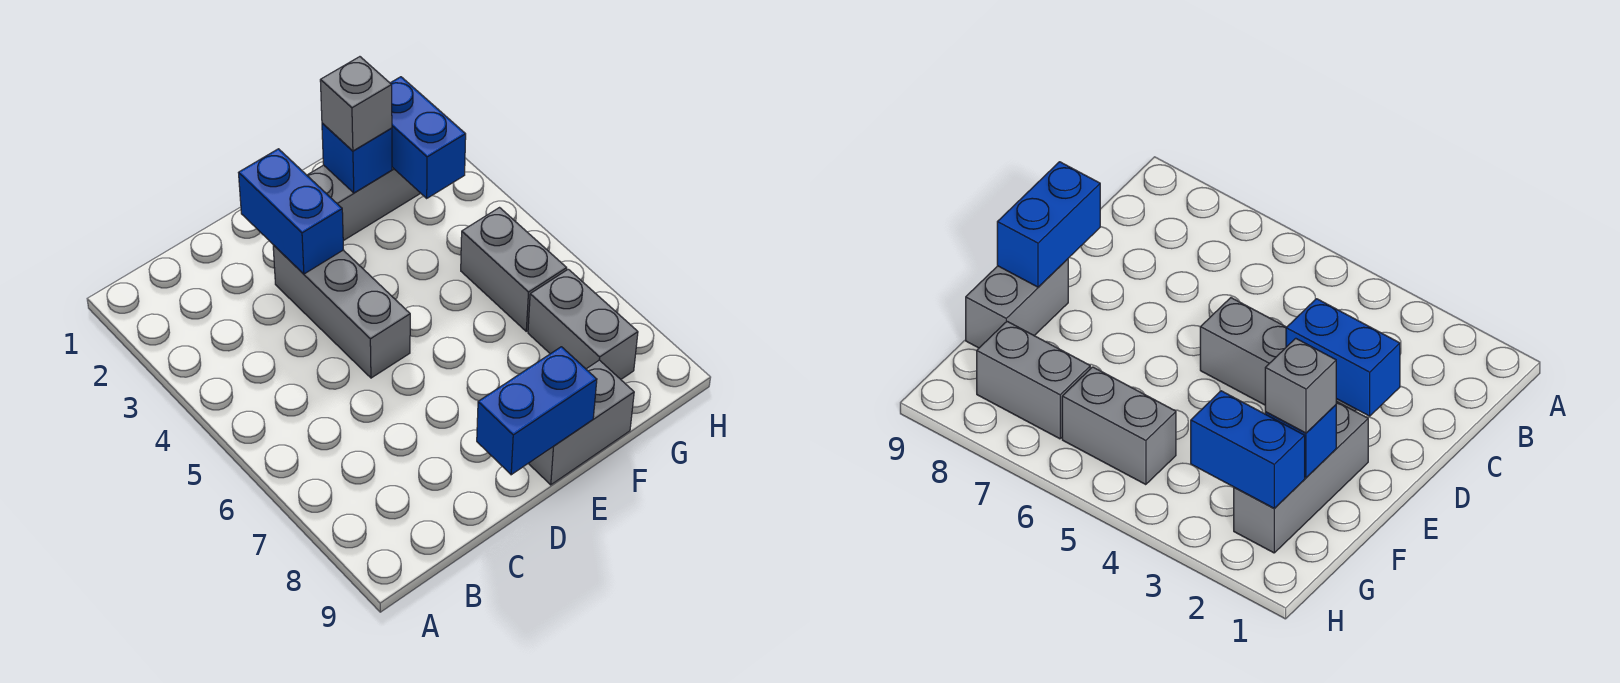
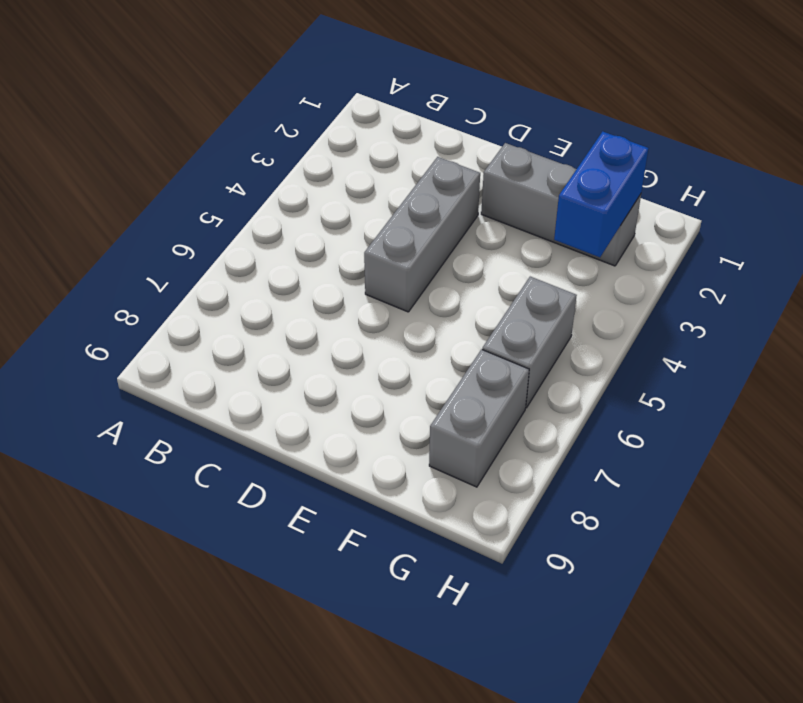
none -> grey 1x2 brick [528,360,634,485]
none -> blue 1x2 brick [239,149,343,274]

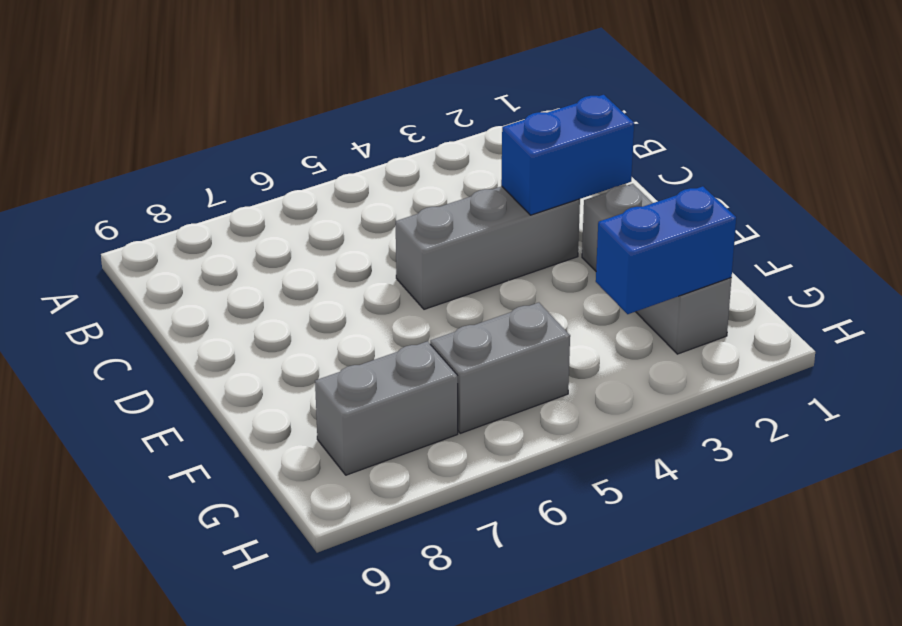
none -> grey 1x2 brick [528,360,634,485]
none -> blue 1x2 brick [477,347,597,475]

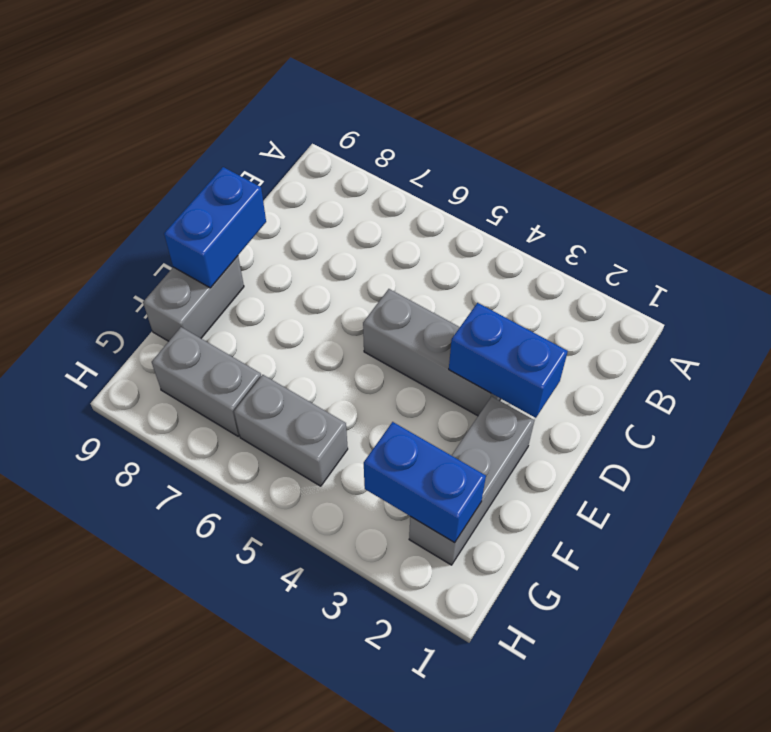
none -> blue 1x1 brick [322,123,392,193]
none -> grey 1x1 brick [320,57,392,151]

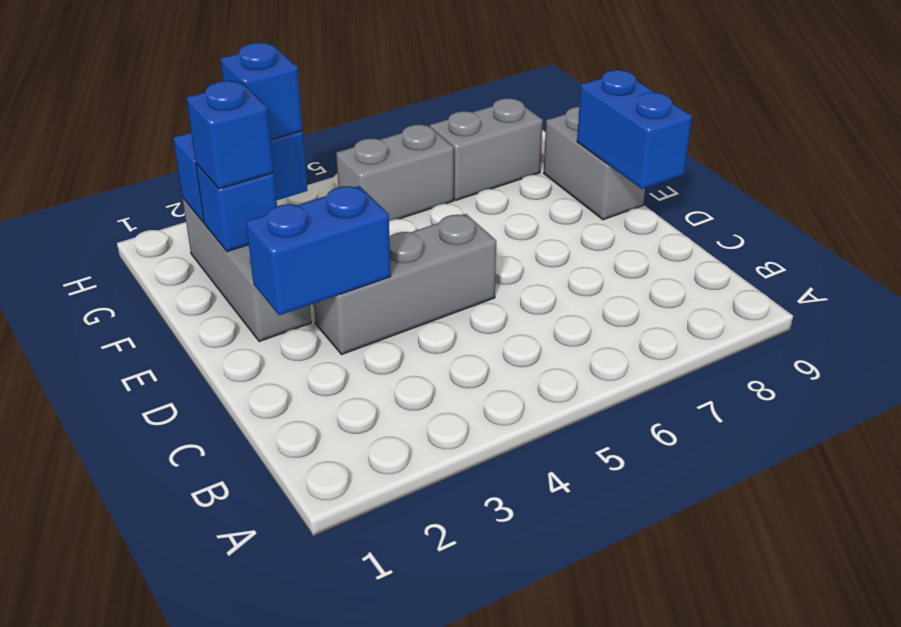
blue 1x1 brick [186,81,274,189] -> grey 1x1 brick [320,57,392,151]
blue 1x1 brick [221,42,303,140] -> none

